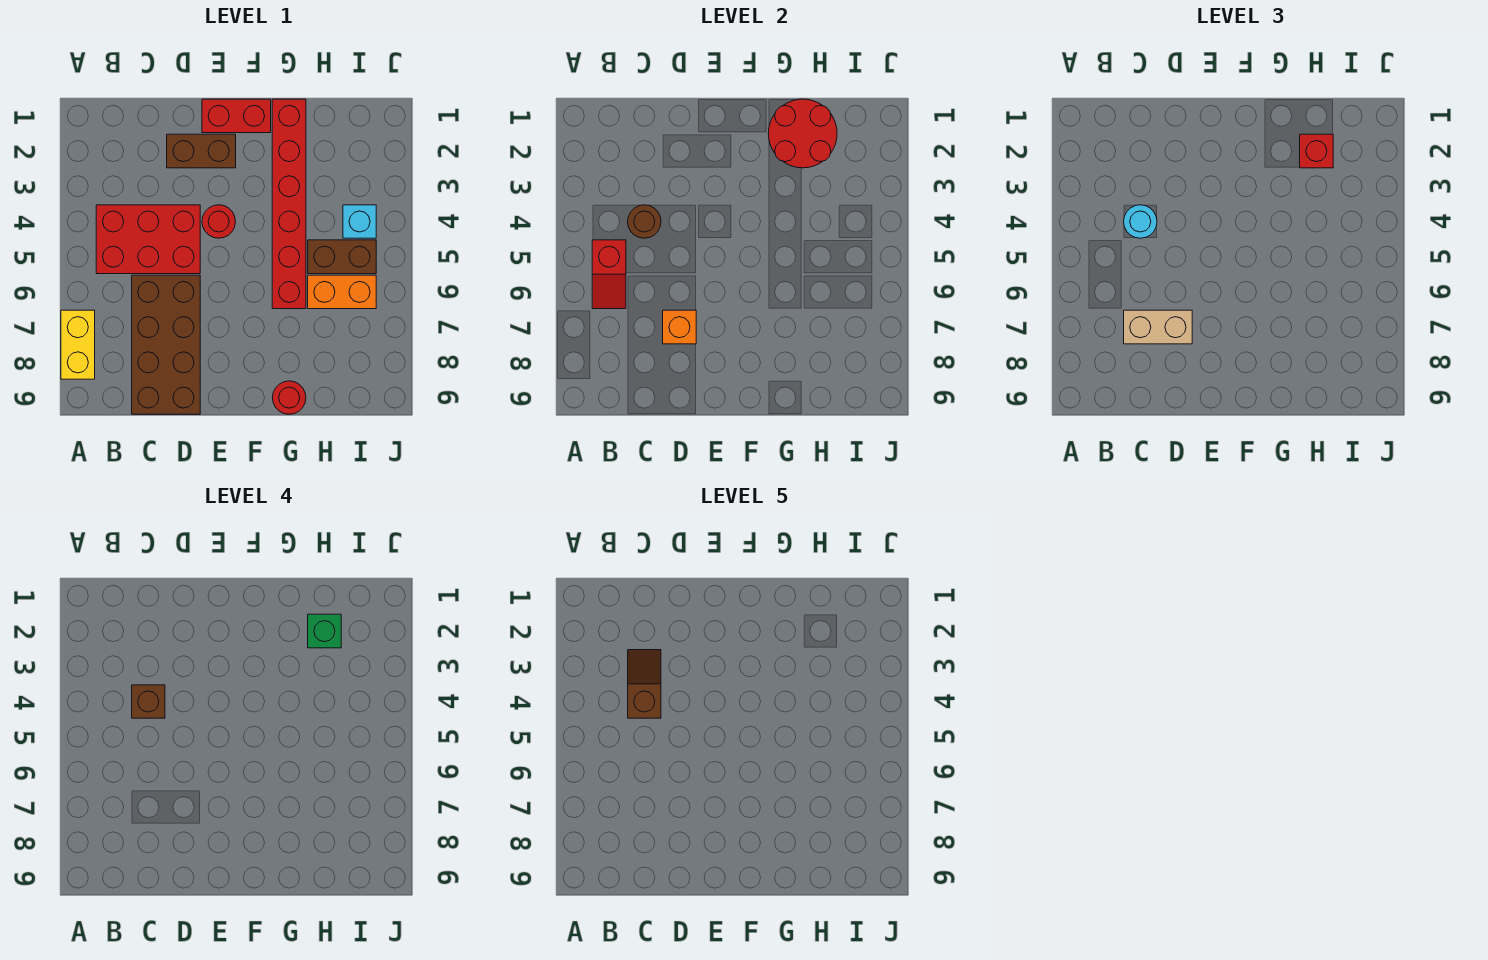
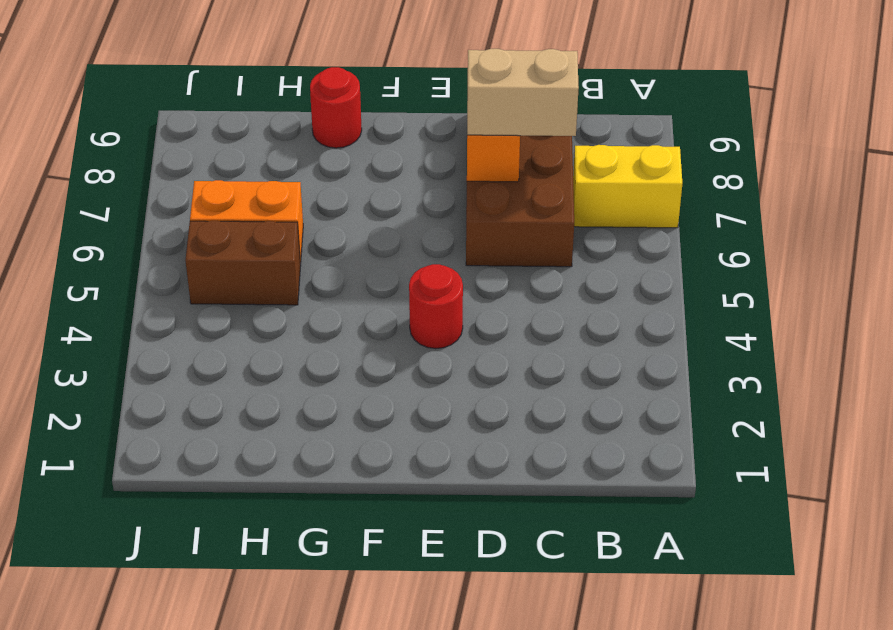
yellow 1x2 brick [573,145,682,228] -> yellow 1x2 brick turned to [61,310,95,379]
none -> red 2x3 brick [96,205,200,274]
none -> brown 1x2 brick [167,134,236,168]
none -> red 1x2 brick [202,99,271,133]

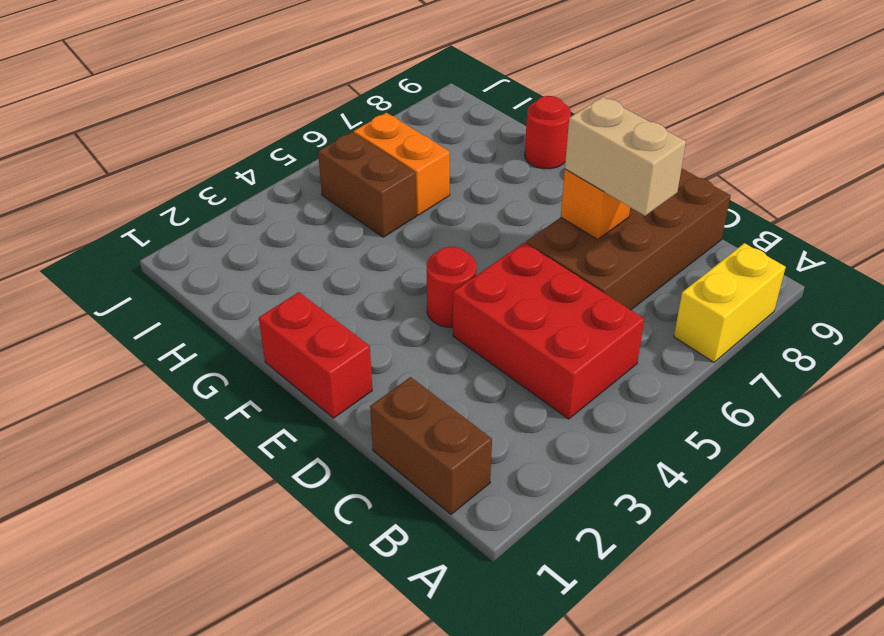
brown 1x2 brick [370,377,492,514] -> brown 1x2 brick moved to [167,134,236,168]
none -> red 1x6 brick [272,99,306,309]
none -> cyan 1x1 brick [343,205,376,238]
none -> red 1x2 slope [592,240,626,309]

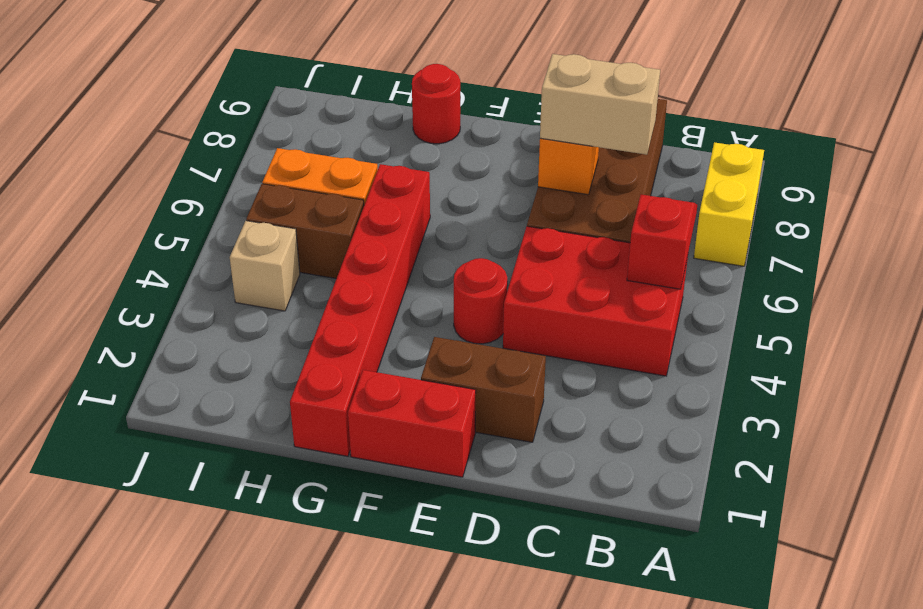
tan 1x1 brick [230,221,300,311] -> cyan 1x1 brick [343,205,376,238]
none -> brown 1x1 round brick [628,205,661,238]
none -> red 2x2 round brick [768,99,837,168]
none -> cyan 1x1 round brick [1124,205,1157,238]

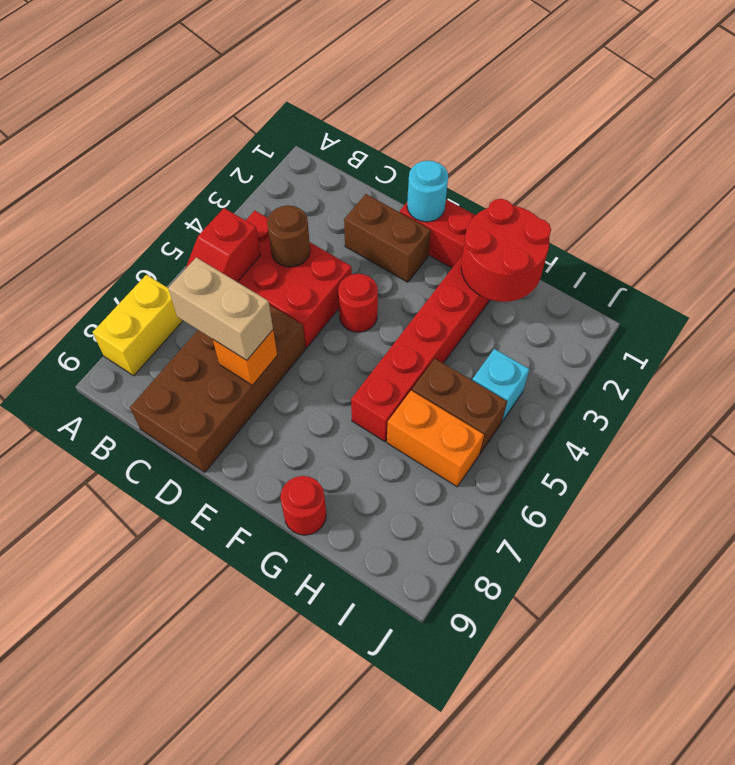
cyan 1x1 round brick [407,161,448,222] -> cyan 1x1 round brick moved to [1124,205,1157,238]
none -> red 1x1 brick [1300,134,1333,168]
none -> brown 1x1 brick [132,685,165,718]
none -> green 1x1 brick [308,614,341,648]

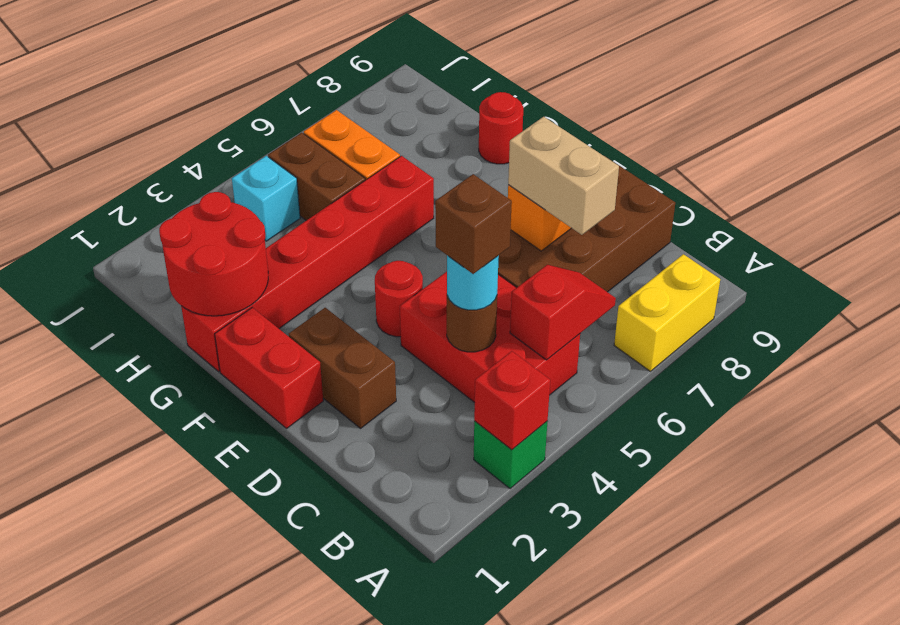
green 1x1 brick [474,421,548,489] -> green 1x1 brick moved to [308,614,341,648]
red 1x1 brick [474,351,550,450] -> red 1x1 brick moved to [1300,134,1333,168]
none -> brown 1x2 slope [628,650,661,718]

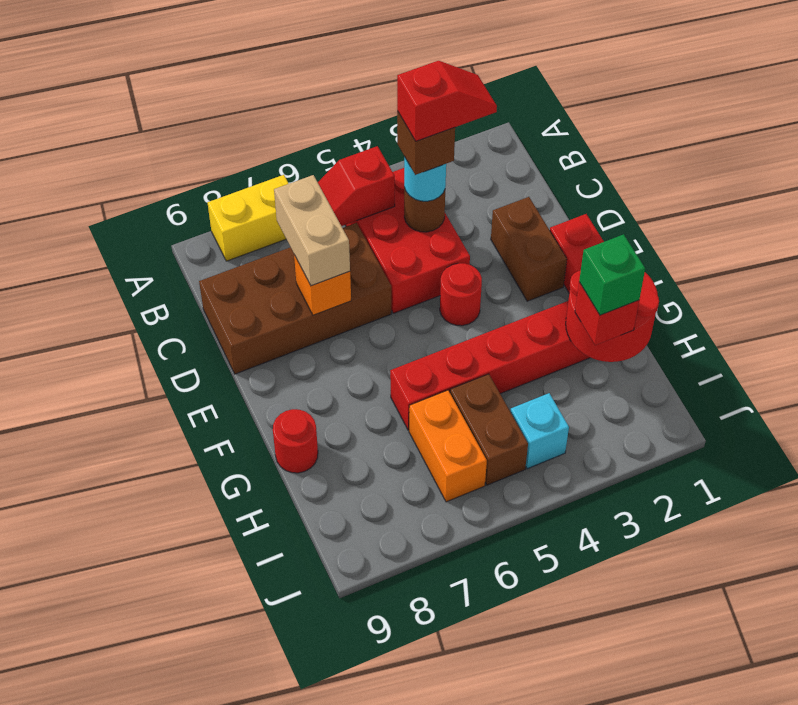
red 1x2 slope [397,61,497,141] -> brown 1x2 slope [628,650,661,718]

